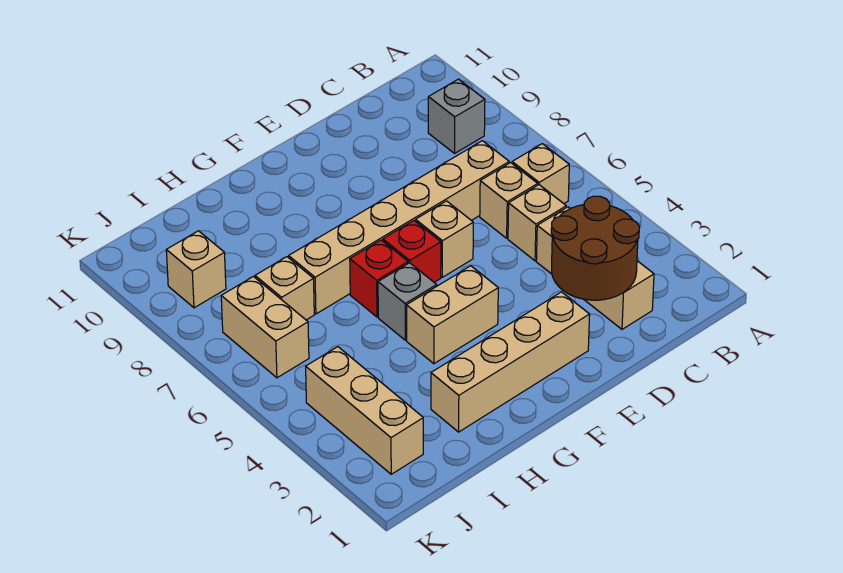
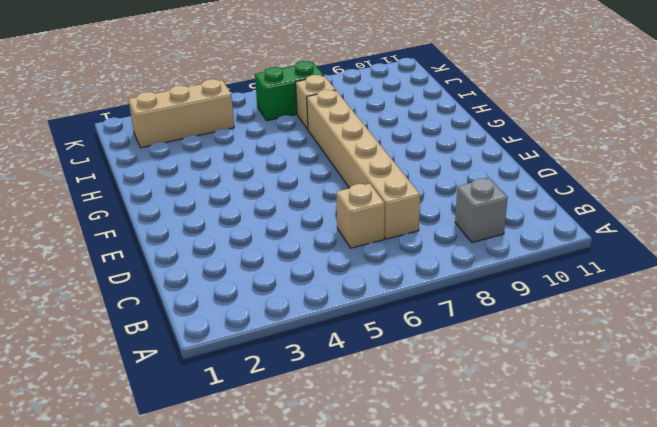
green 1x2 brick [255,61,324,121] -> tan 1x2 brick [221,276,309,378]
none -> tan 1x1 brick [512,144,569,203]
none -> tan 1x3 brick [536,207,654,329]
none -> tan 1x1 brick [508,185,566,261]

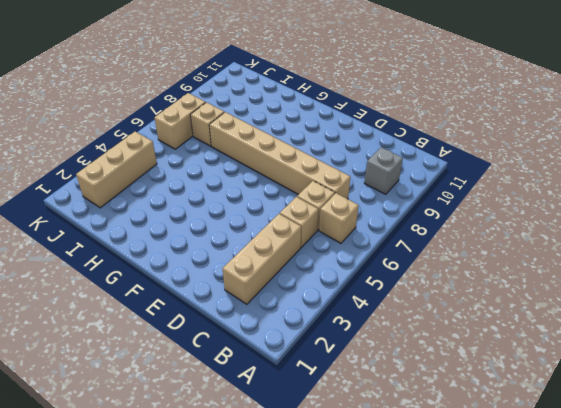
none -> tan 1x4 brick [431,292,590,432]
none -> tan 1x1 brick [416,201,473,277]
none -> tan 1x2 brick [407,266,498,364]

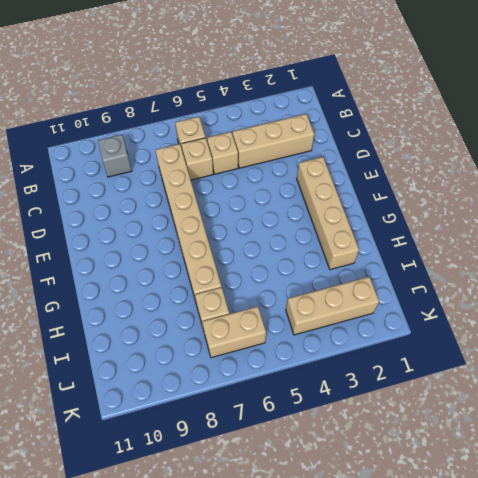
none -> tan 1x1 brick [416,201,473,277]
none -> tan 1x2 brick [407,266,498,364]
none -> red 1x1 brick [383,221,441,282]

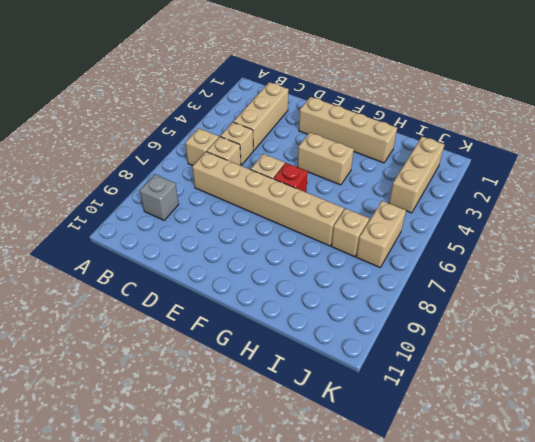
none -> grey 1x1 brick [378,263,437,340]
none -> red 1x1 brick [350,240,408,317]
none -> tan 1x1 brick [166,231,226,308]

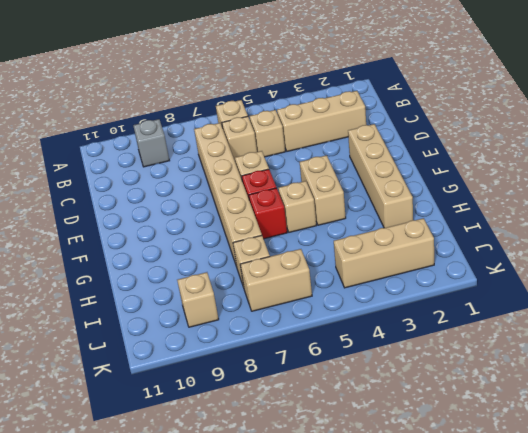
tan 1x1 brick [278,181,317,232] -> grey 1x1 brick [378,263,437,340]
none -> brown 2x2 round brick [551,196,639,300]

